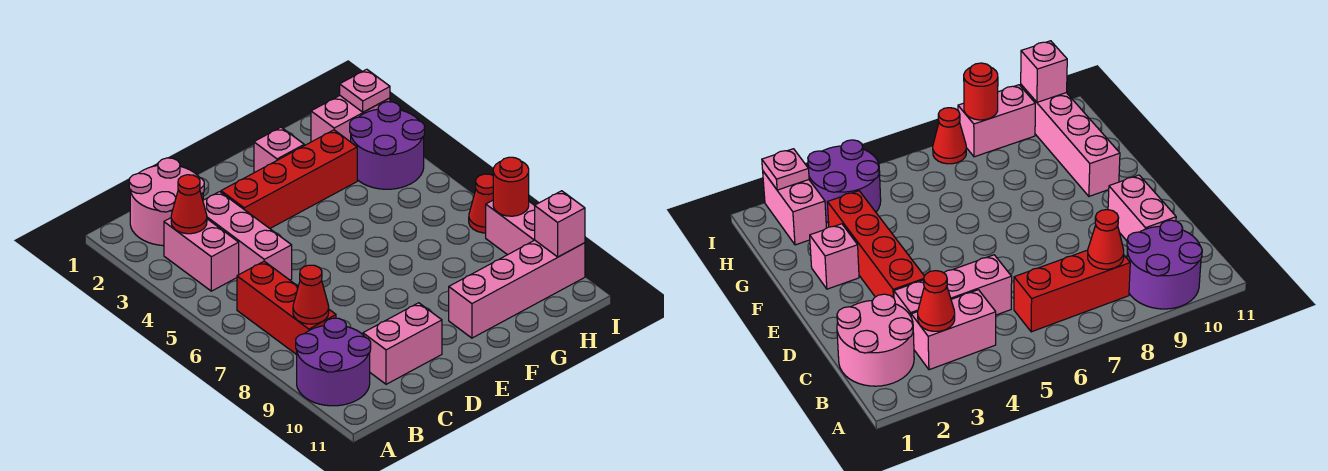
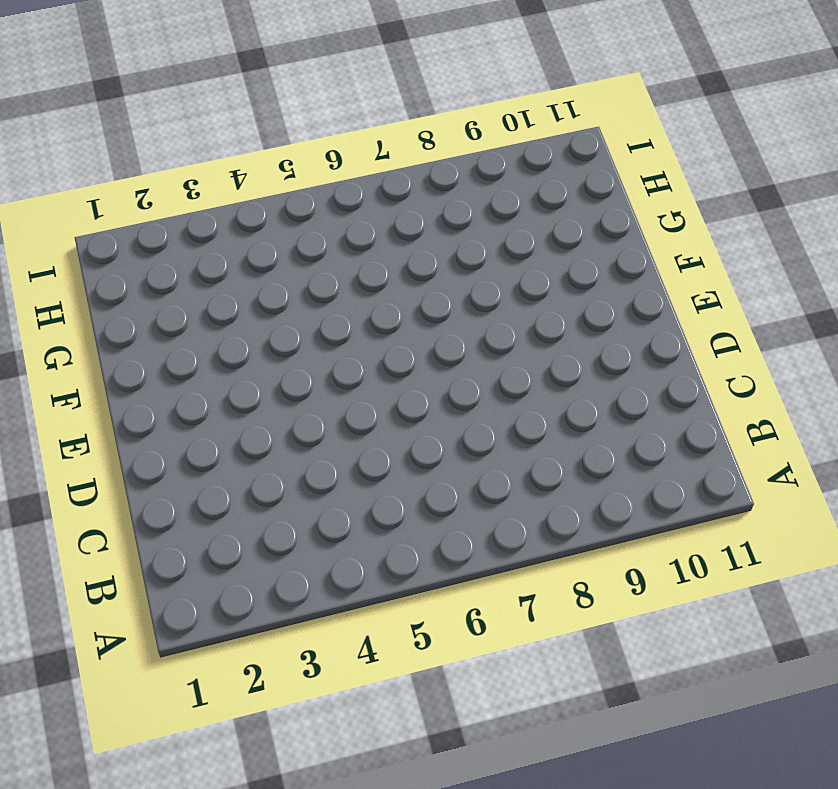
none -> purple 2x2 round brick [296,318,371,406]
none -> pink 2x2 round brick [129,158,204,246]
none -> pink 1x2 brick [164,218,239,291]

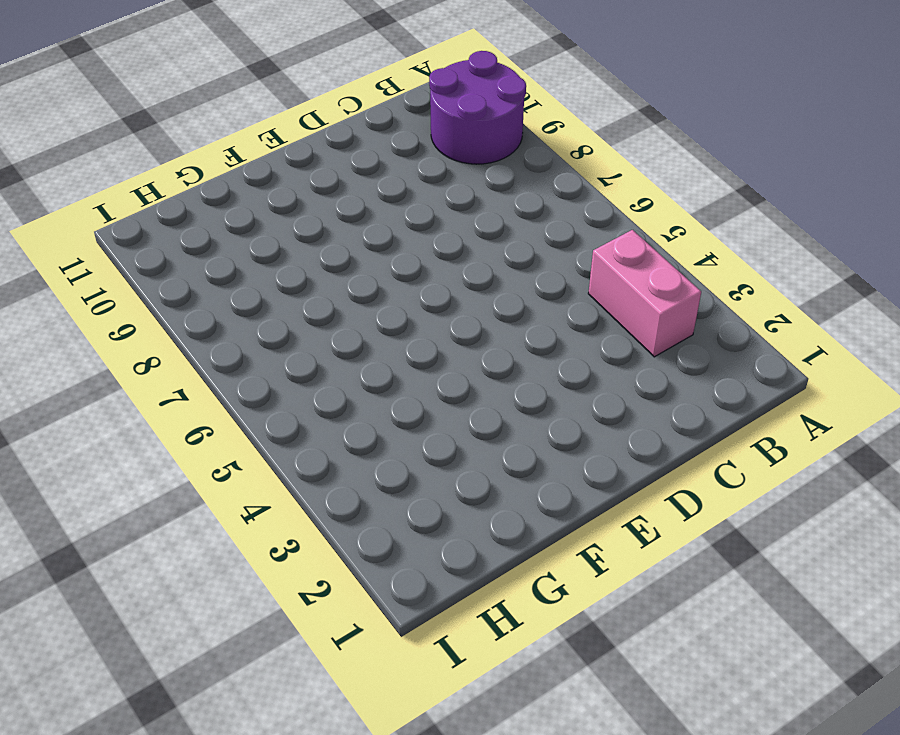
none -> pink 2x2 round brick [129,158,204,246]
none -> red 1x3 brick [237,261,336,355]
none -> pink 1x3 brick [203,192,292,280]

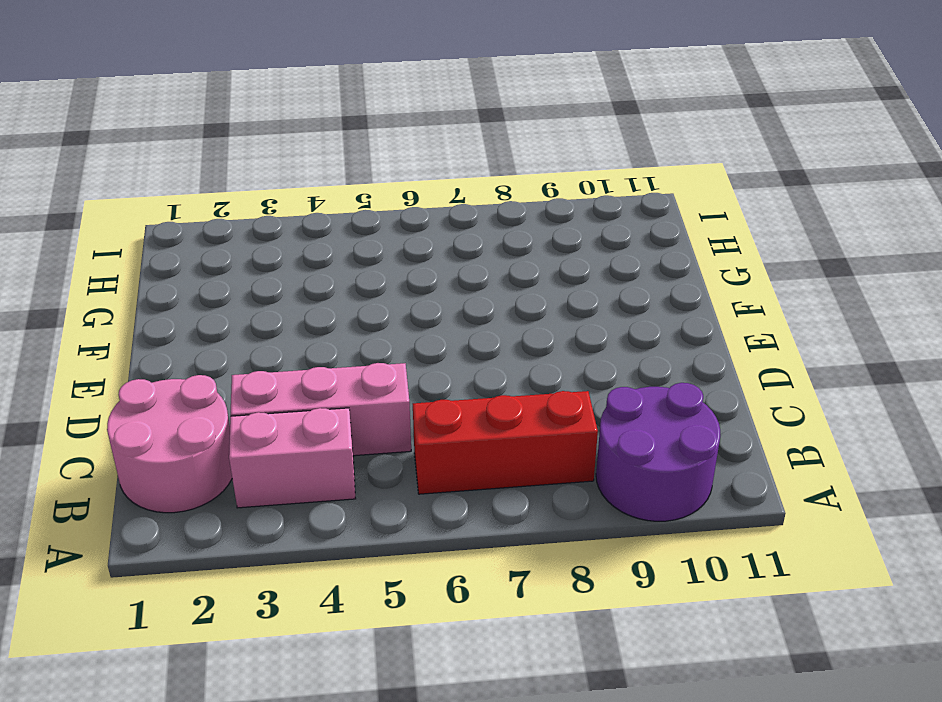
none -> pink 1x2 brick [363,303,442,384]
none -> red 1x4 brick [221,130,357,228]
none -> pink 1x1 brick [254,127,304,173]

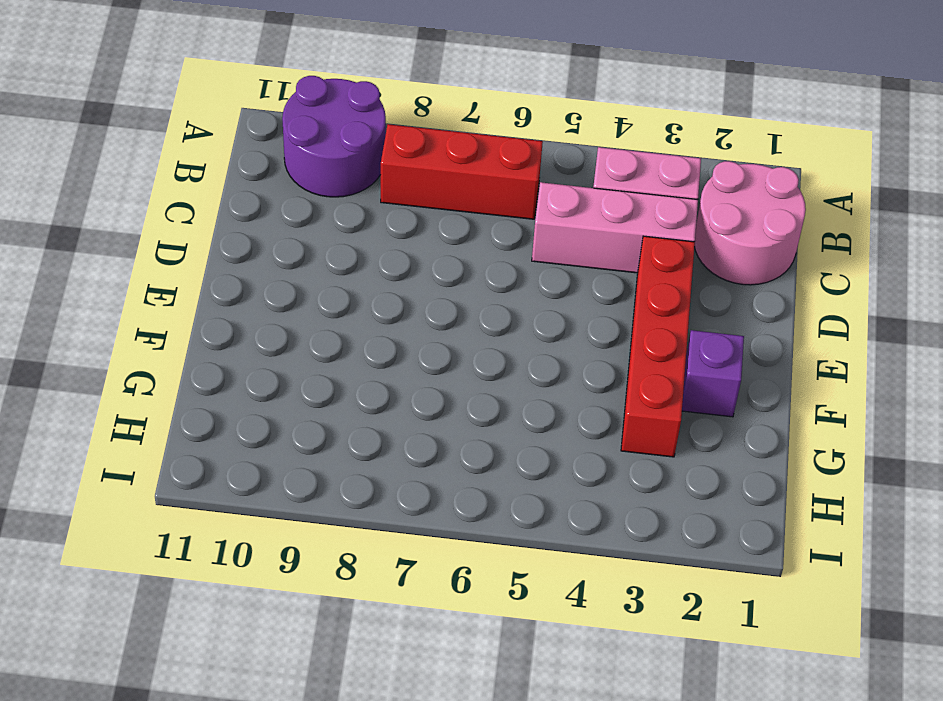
purple 1x1 brick [682,330,744,417] -> pink 1x1 brick [254,127,304,173]
none -> pink 1x2 brick [363,303,442,384]
none -> pink 1x4 brick [449,240,585,338]
none -> pink 1x2 brick [311,96,390,142]

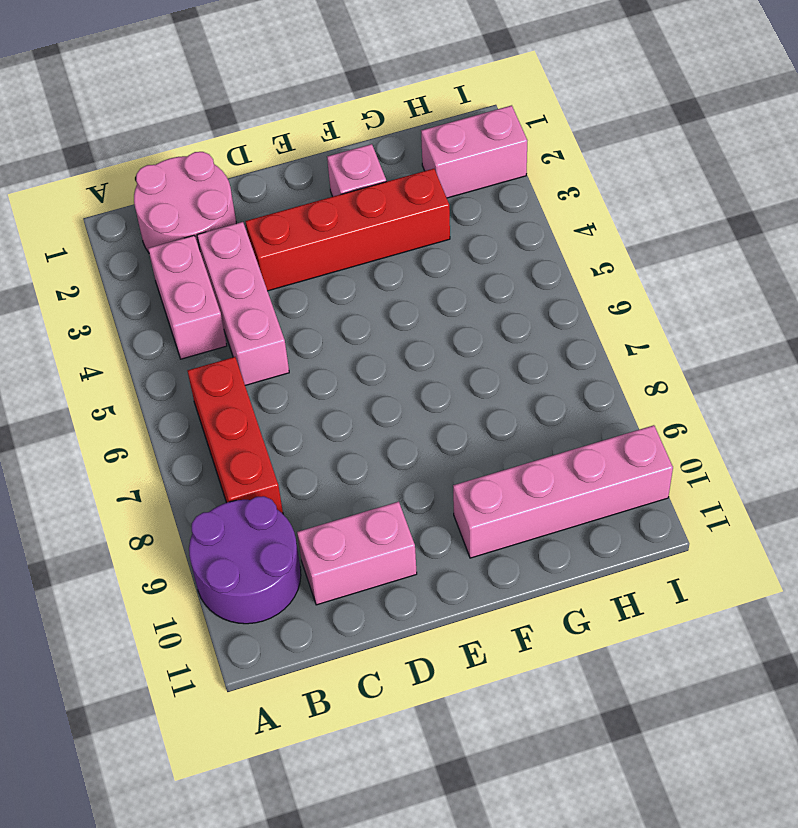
none -> purple 2x2 round brick [350,102,425,189]
none -> red 1x1 cone [469,174,493,233]
none -> pink 1x2 brick [486,200,535,255]

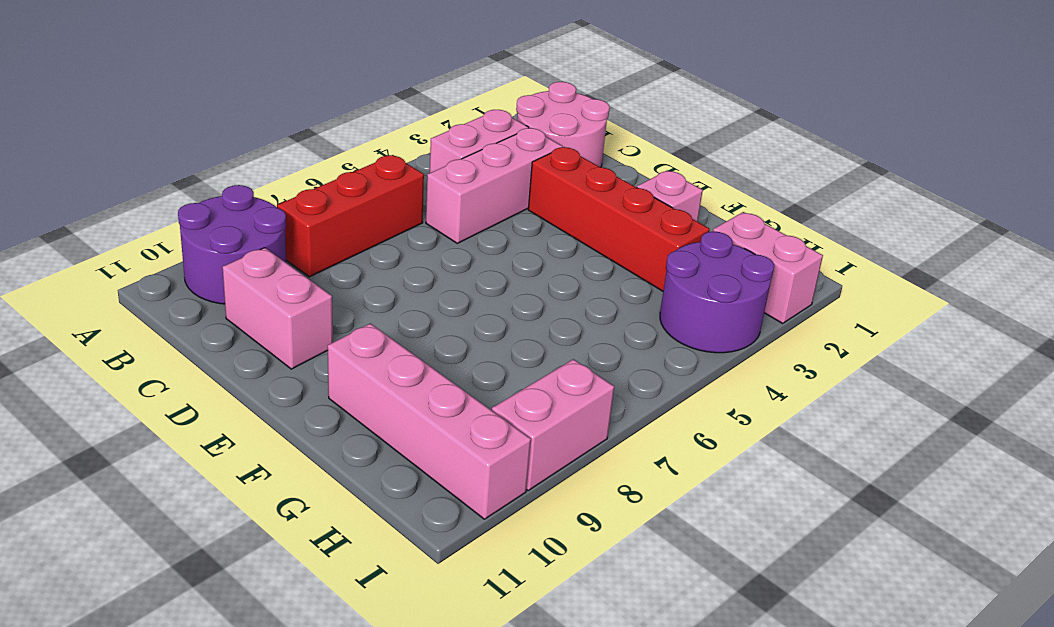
none -> red 1x1 cone [469,174,493,233]
none -> red 1x1 cone [171,175,207,234]
none -> red 1x1 cone [293,265,329,324]

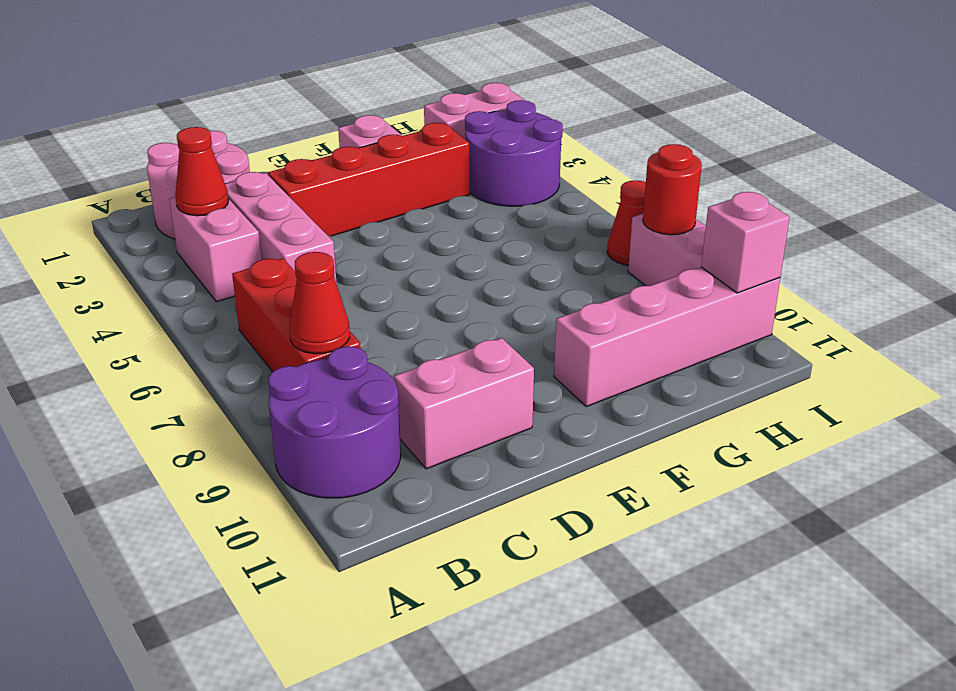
none -> pink 1x1 plate [340,69,390,112]

